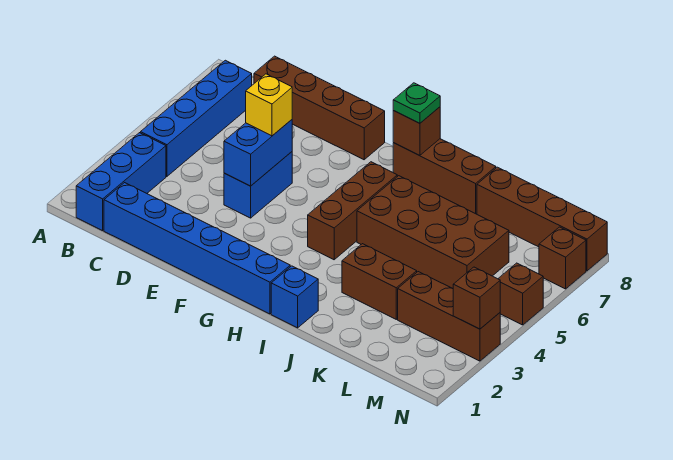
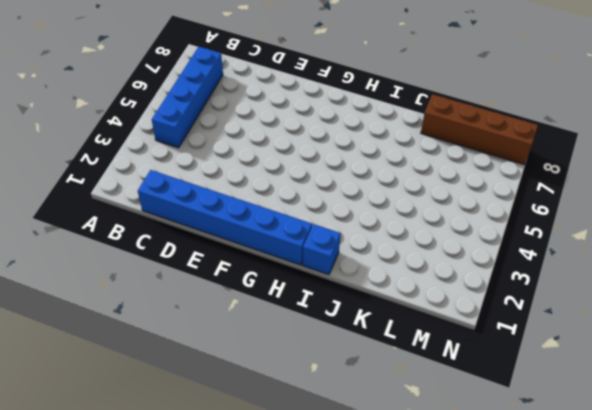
none -> blue 1x3 brick [76,133,166,231]
none -> brown 1x4 brick [254,56,385,160]
none -> blue 1x2 brick [224,152,292,218]

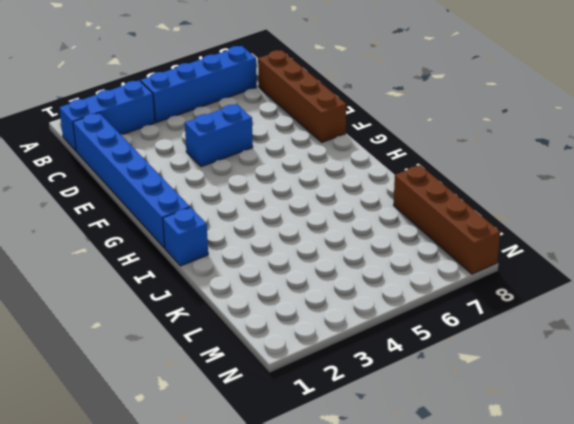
none -> brown 1x3 brick [308,162,397,260]
none -> brown 1x3 brick [393,139,496,214]
none -> brown 2x4 brick [357,176,509,289]

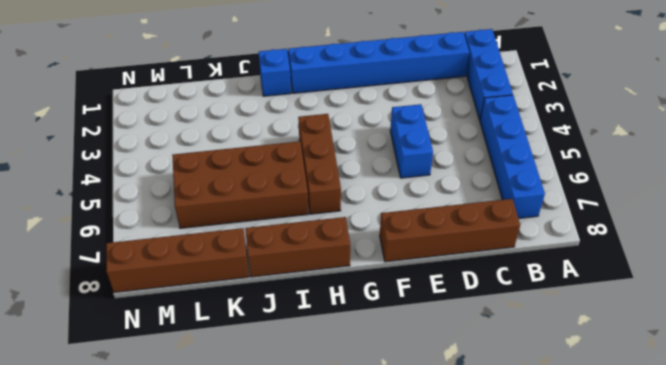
none -> brown 1x2 brick [342,244,417,319]
none -> brown 1x3 brick [398,272,500,361]
none -> brown 1x1 brick [498,263,543,325]

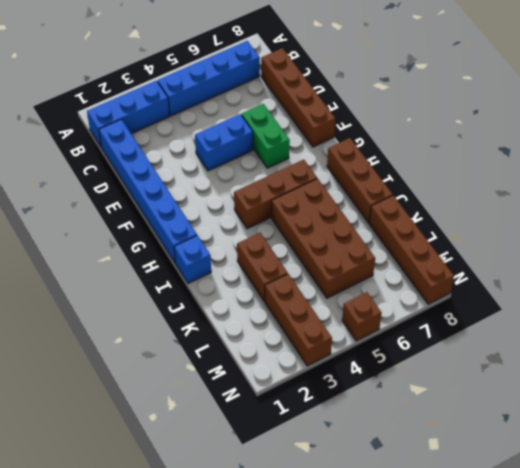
green 1x2 brick [242,104,290,168] -> none
none -> brown 1x1 brick [539,227,586,289]
none -> blue 1x2 brick [224,120,292,186]
none -> brown 1x1 brick [393,107,440,156]

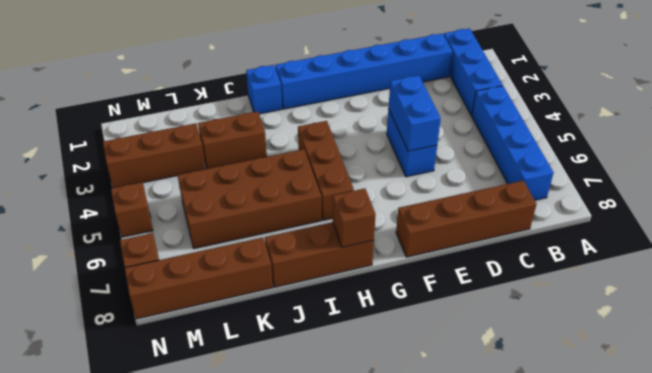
none -> brown 1x1 brick [453,267,500,329]
none -> yellow 1x1 brick [246,74,292,136]
none -> green 1x1 plate [393,83,440,123]

